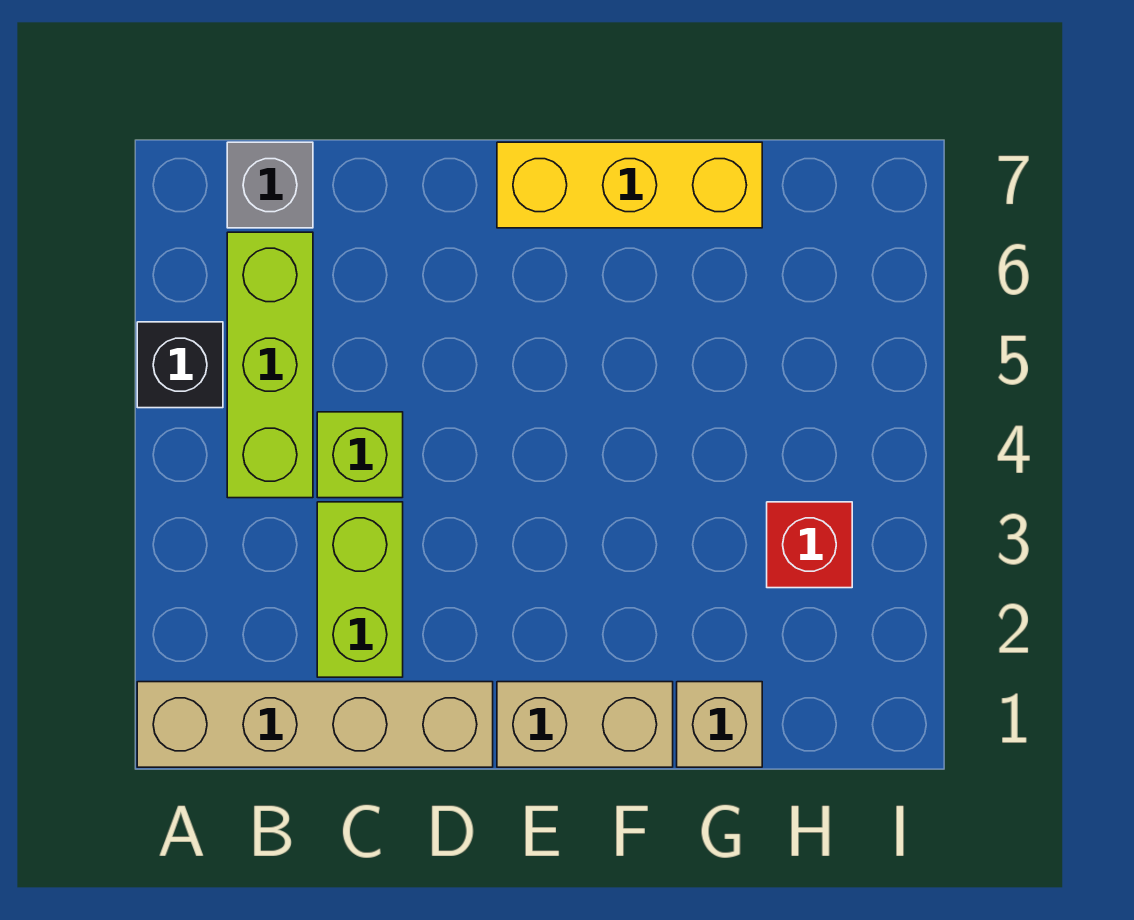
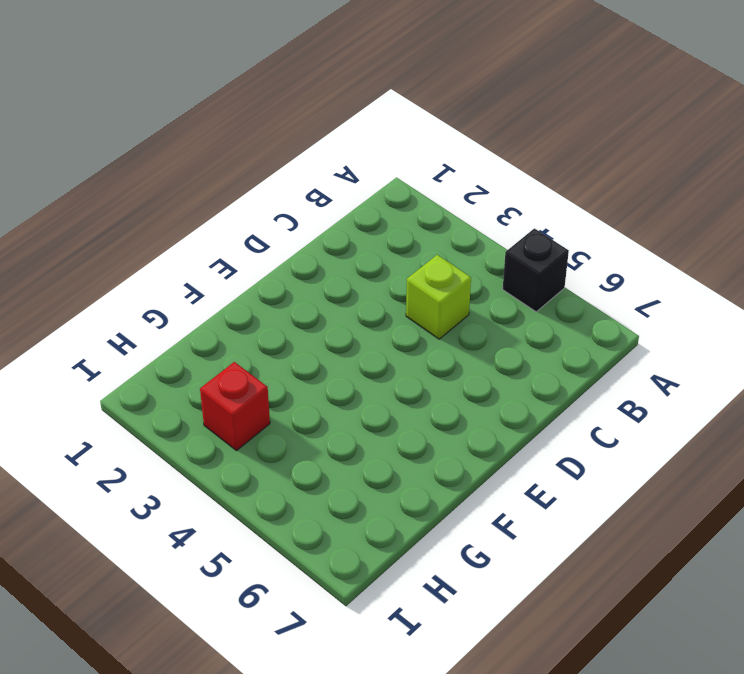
none -> tan 1x4 brick [137,682,493,767]
none -> lime 1x3 brick [227,232,313,498]

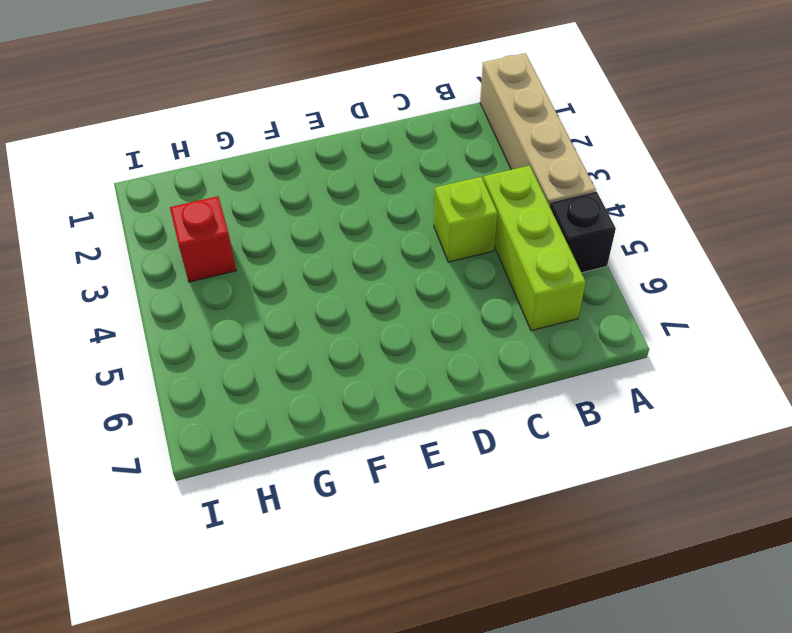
tan 1x4 brick [480,53,596,206] -> tan 1x4 brick turned to [137,682,493,767]
none -> grey 1x1 brick [227,142,313,228]
none -> lime 1x2 brick [317,502,403,677]

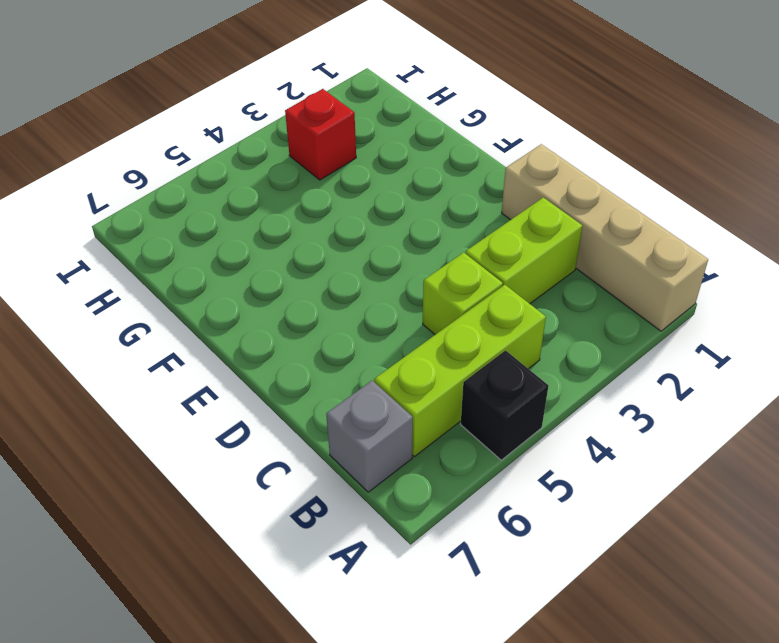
none -> tan 1x2 brick [497,682,673,767]
none -> yellow 1x3 brick [497,142,762,228]

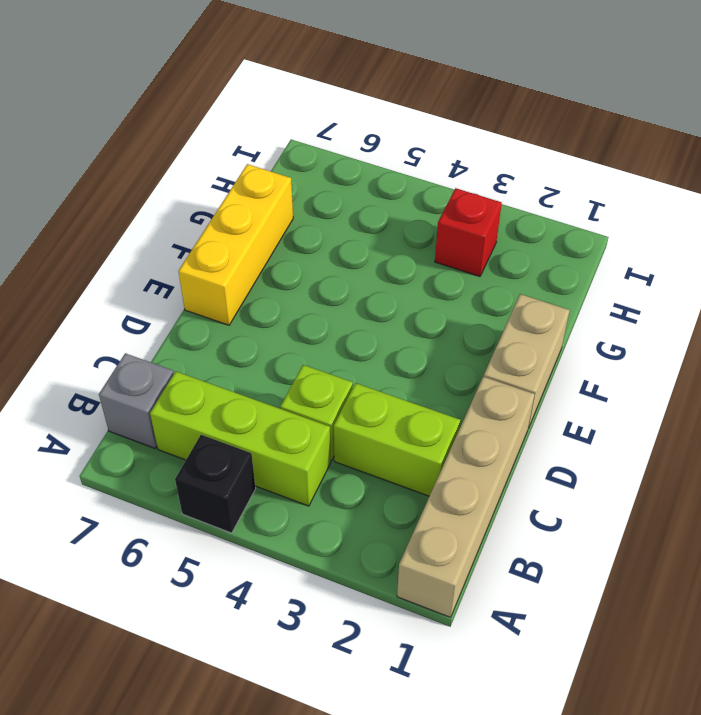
none -> tan 1x1 brick [677,682,762,767]

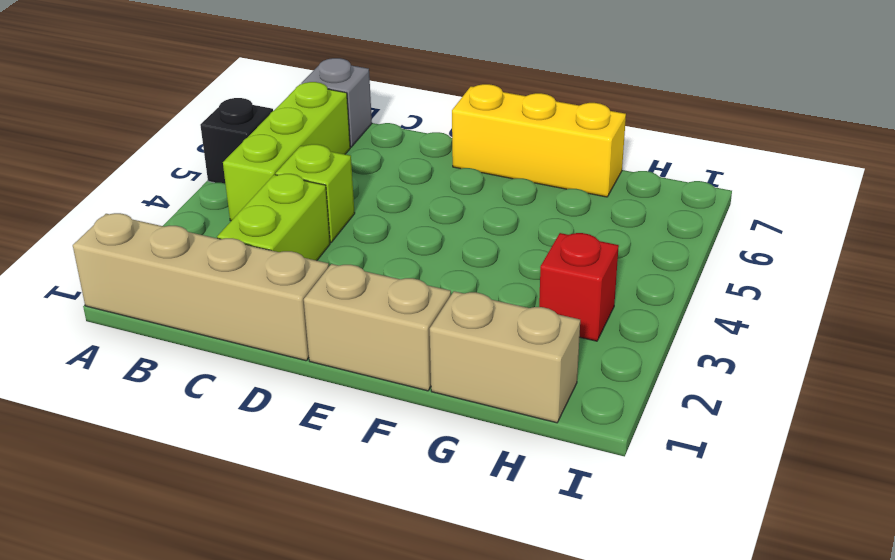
tan 1x2 brick [430,291,580,423] -> tan 1x1 brick [677,682,762,767]

